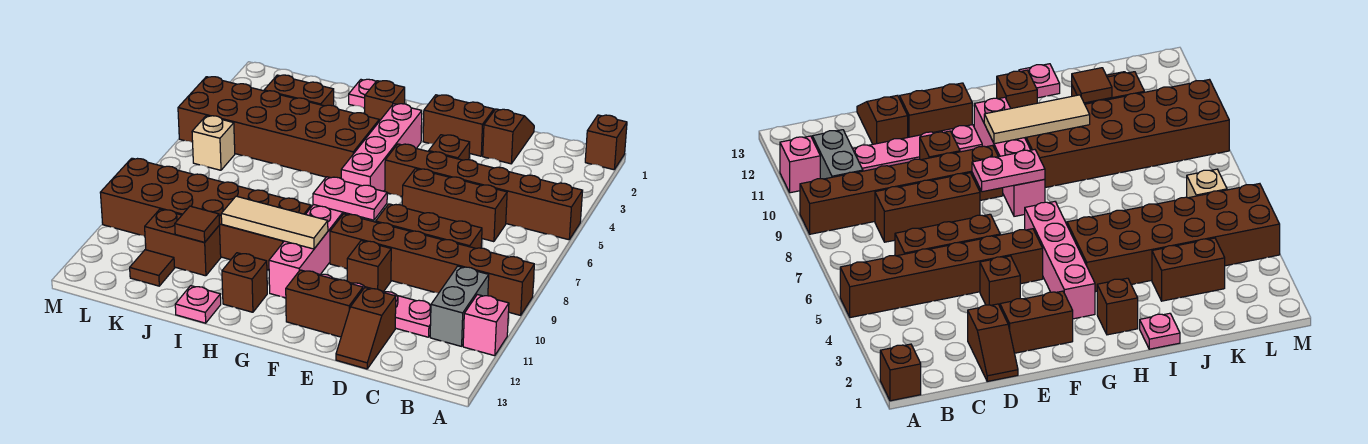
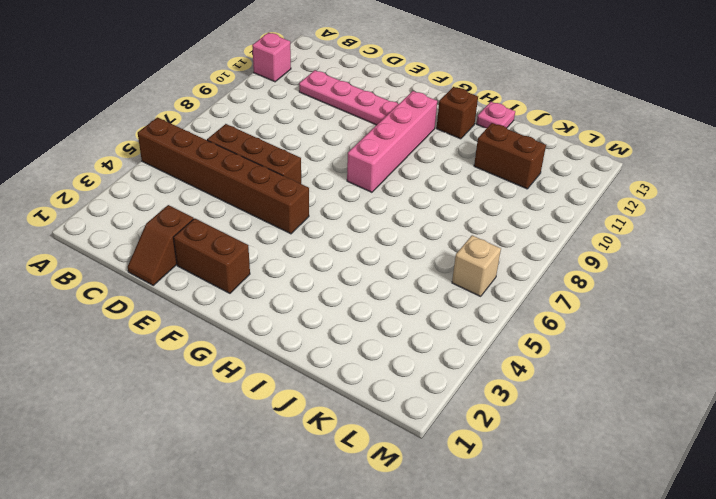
none -> brown 1x1 brick [585,115,627,170]
none -> brown 1x6 brick [330,214,534,315]
none -> grey 1x2 brick [430,266,489,346]

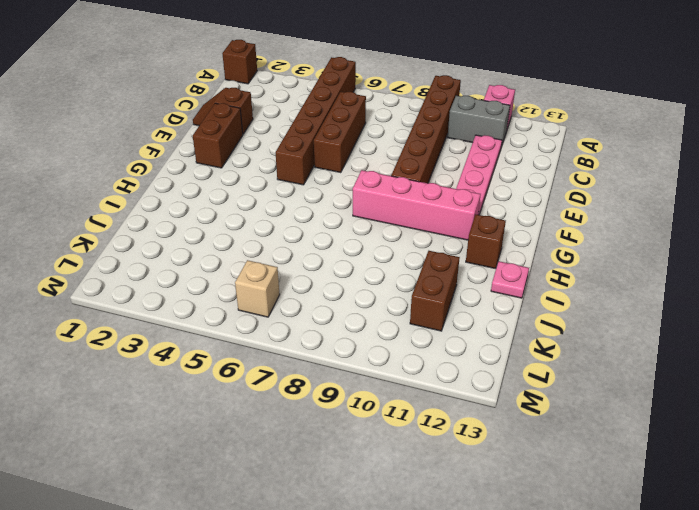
none -> brown 1x3 brick [376,204,482,248]
none -> brown 1x2 slope [336,288,396,369]
none -> brown 1x1 brick [429,135,470,160]

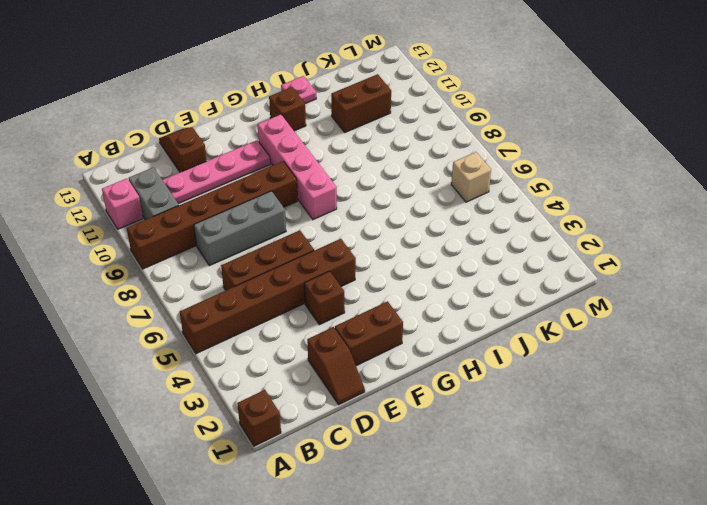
grey 1x3 brick [194,191,286,266] -> brown 1x3 brick [376,204,482,248]
none -> brown 1x1 brick [347,241,391,292]
none -> brown 1x2 brick [286,270,363,337]
none -> pink 1x4 brick [341,104,422,191]

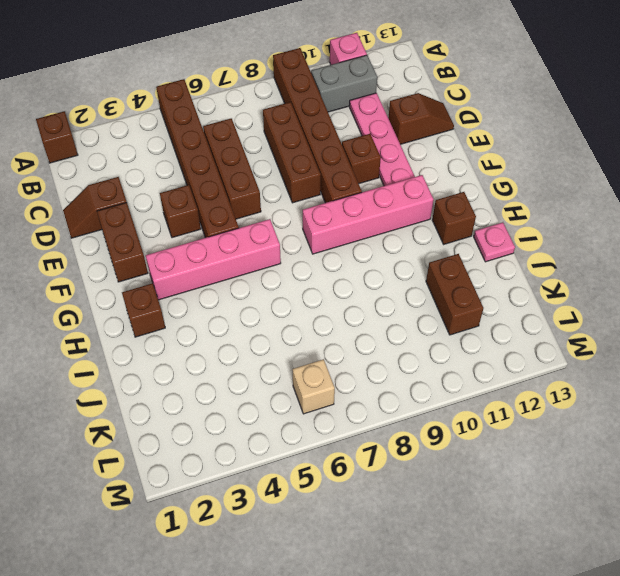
none -> brown 1x2 brick [286,270,363,337]
none -> brown 2x6 brick [178,77,379,178]
none -> brown 2x6 brick [100,158,311,270]

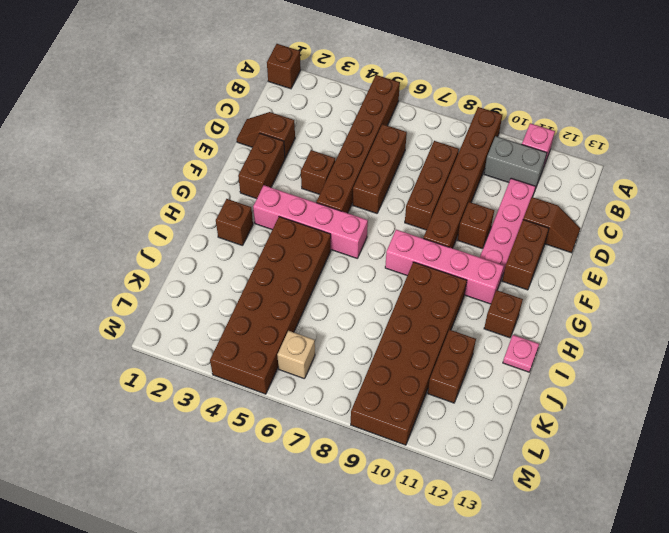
none -> pink 1x1 plate [349,79,376,108]
none -> brown 1x2 brick [264,75,334,106]
none -> brown 1x1 tile [130,250,175,286]

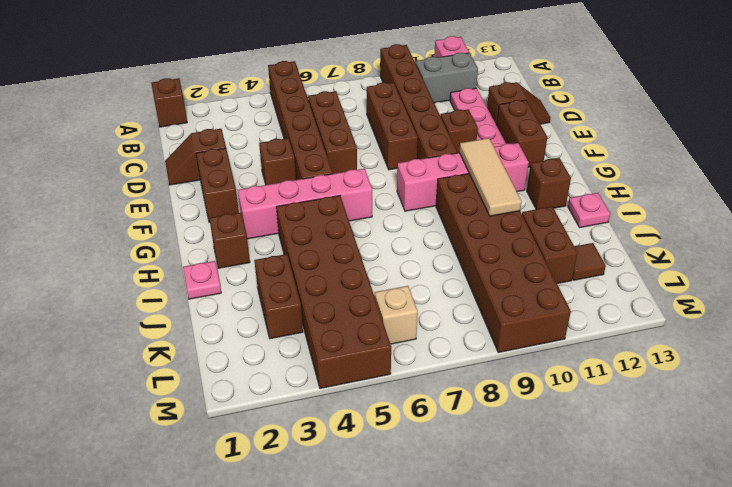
none -> pink 1x2 plate [313,177,387,220]
none -> brown 1x1 tile [175,206,219,242]

